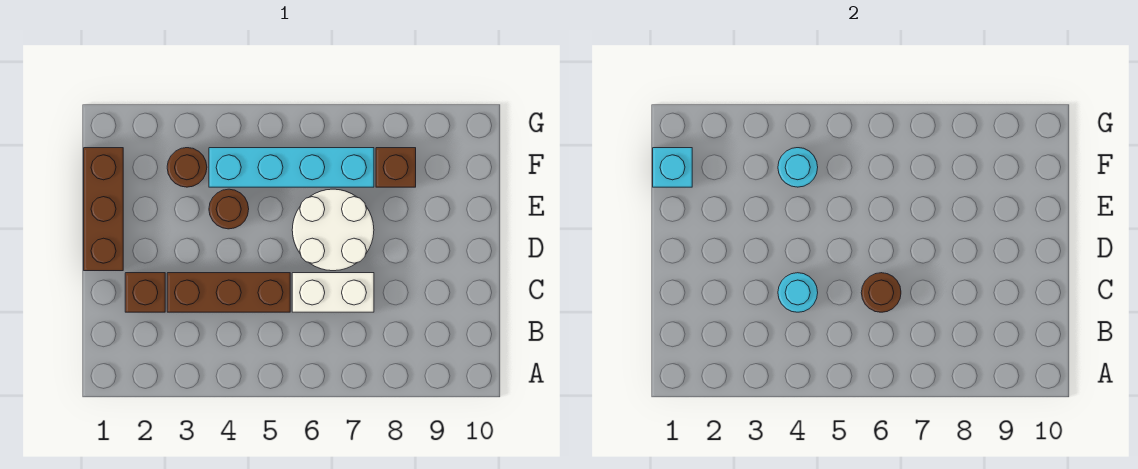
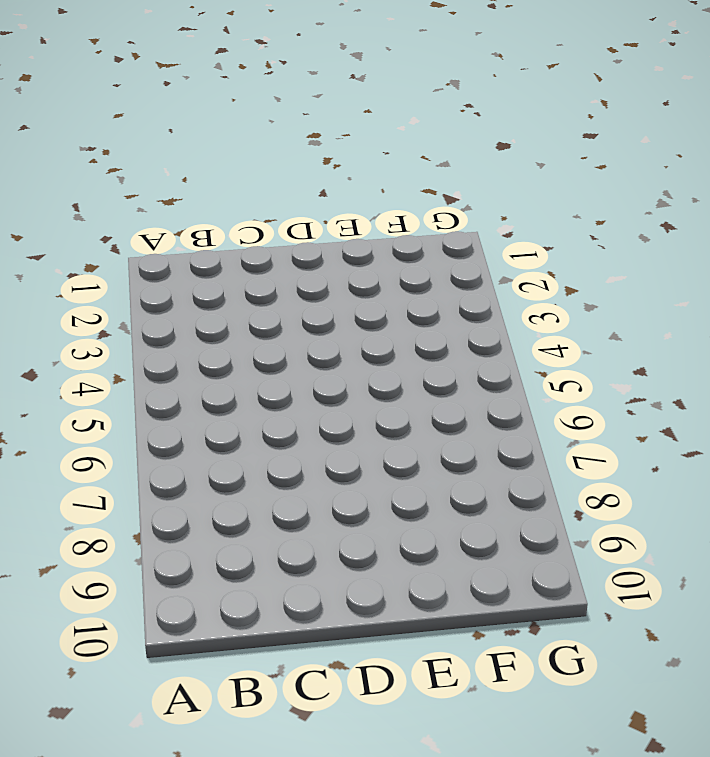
none -> brown 1x1 brick [125,273,165,312]
none -> brown 1x3 brick [167,273,290,312]
none -> white 1x2 brick [292,273,374,312]

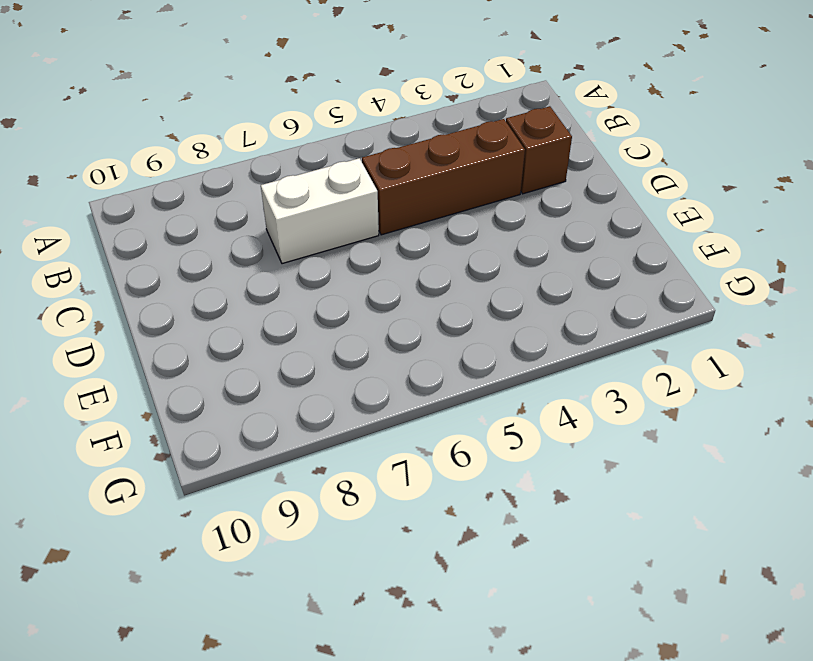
none -> brown 1x3 brick [84,148,123,271]
none -> white 2x2 round brick [292,189,374,271]
none -> brown 1x1 round brick [209,189,249,229]

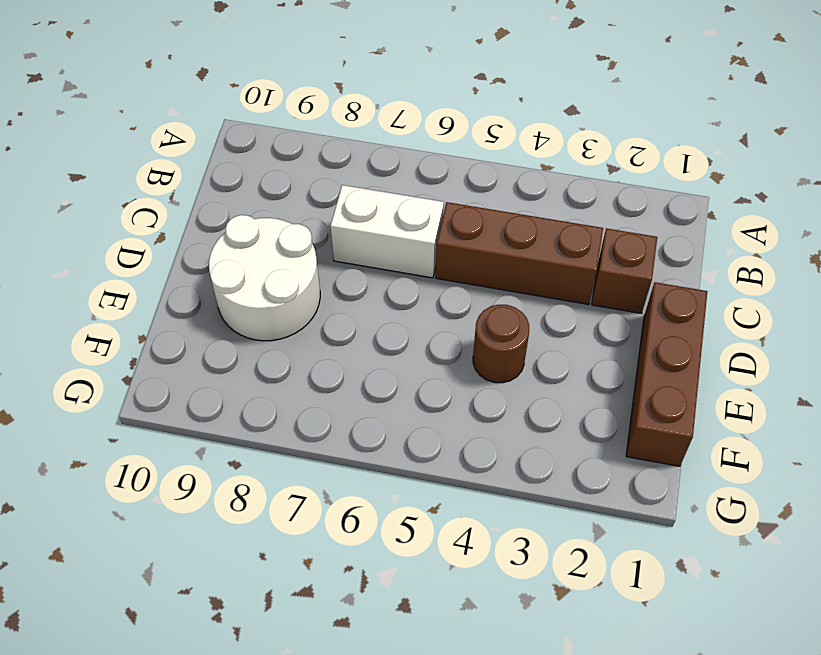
white 2x2 round brick [209,215,320,341] -> white 2x2 round brick moved to [292,189,374,271]
none -> brown 1x1 round brick [167,148,207,187]
none -> cyan 1x4 brick [209,148,374,187]
none -> brown 1x1 brick [376,148,416,187]

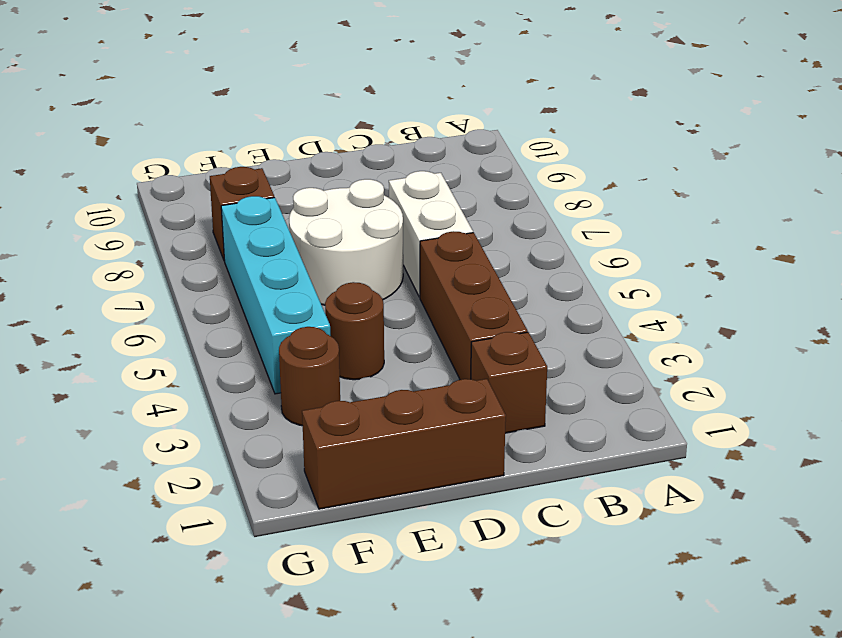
none -> cyan 1x1 round brick [778,273,818,312]
none -> brown 1x1 round brick [861,273,901,312]
none -> cyan 1x1 brick [653,148,692,187]

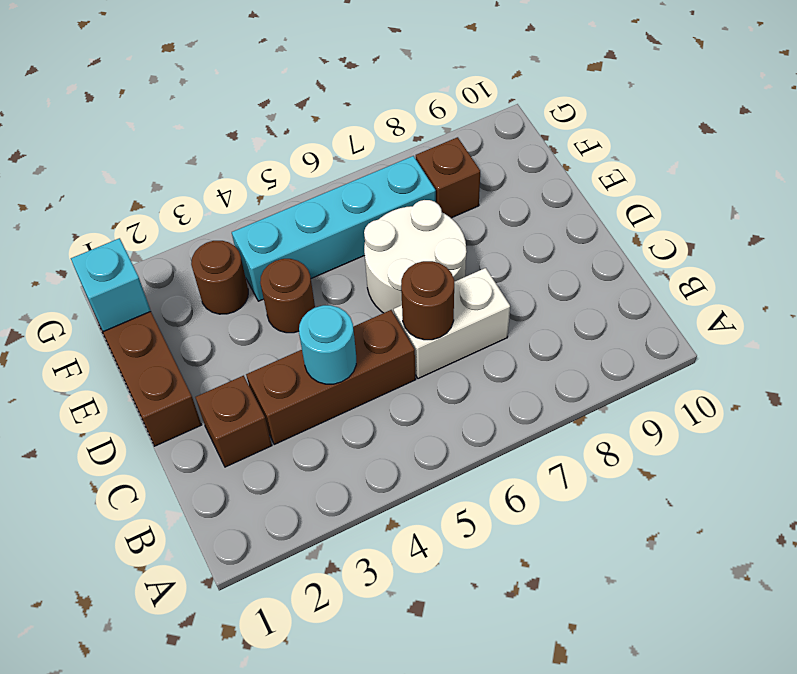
none -> cyan 1x1 round brick [778,148,818,187]

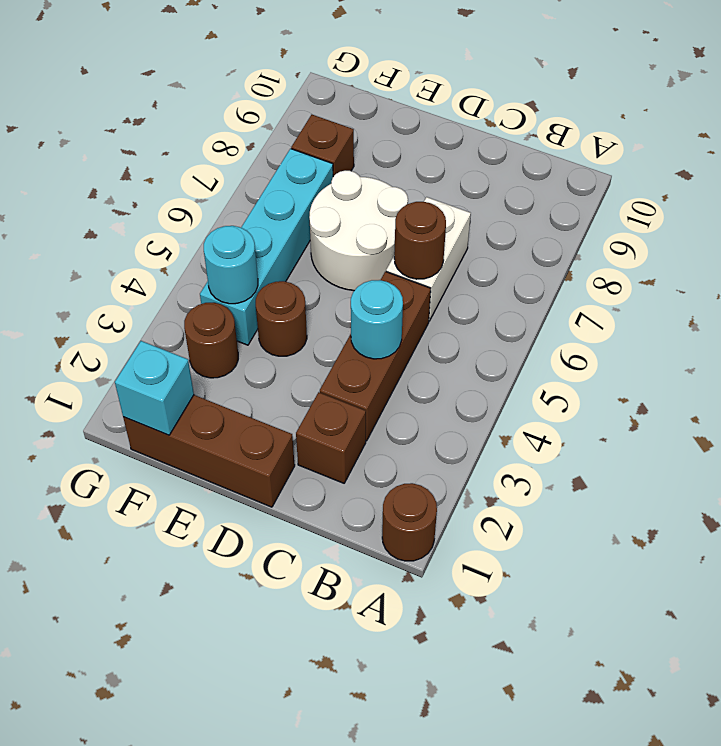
brown 1x1 round brick [382,483,437,561] -> none

